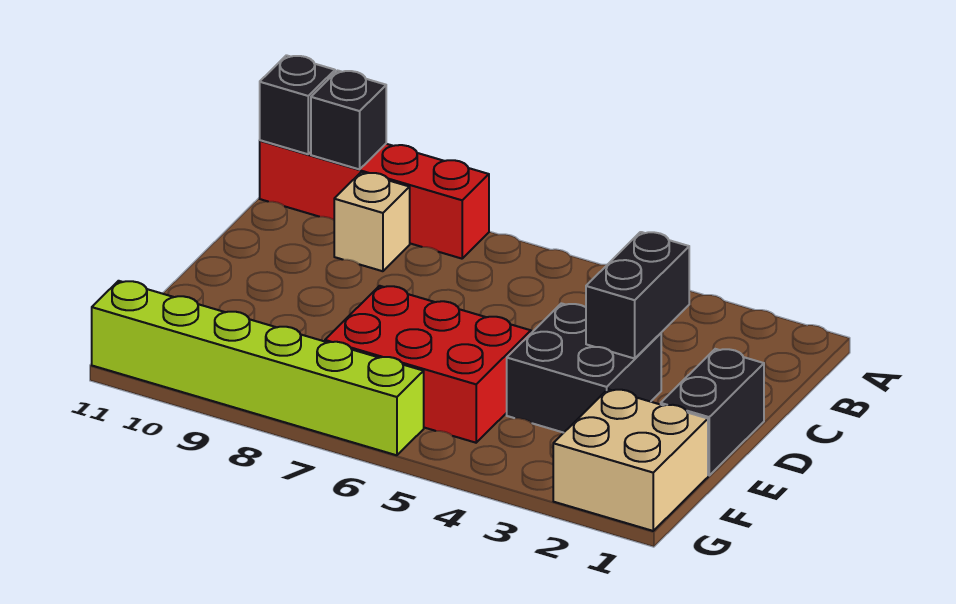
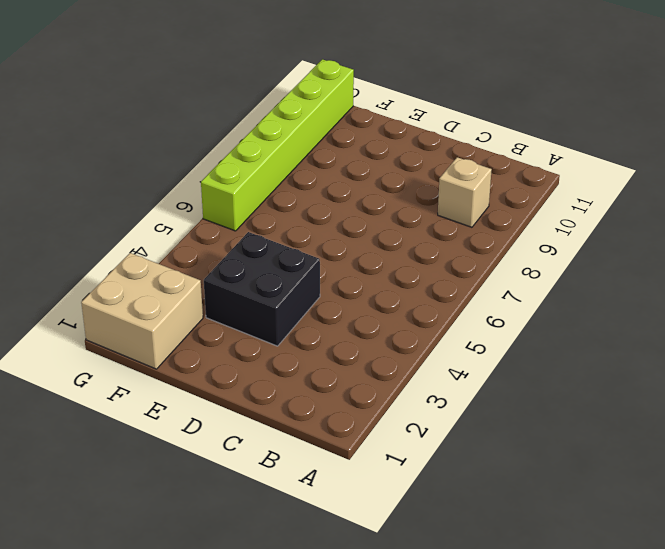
none -> red 1x4 brick [260,140,489,259]
none -> black 1x2 brick [661,349,764,475]

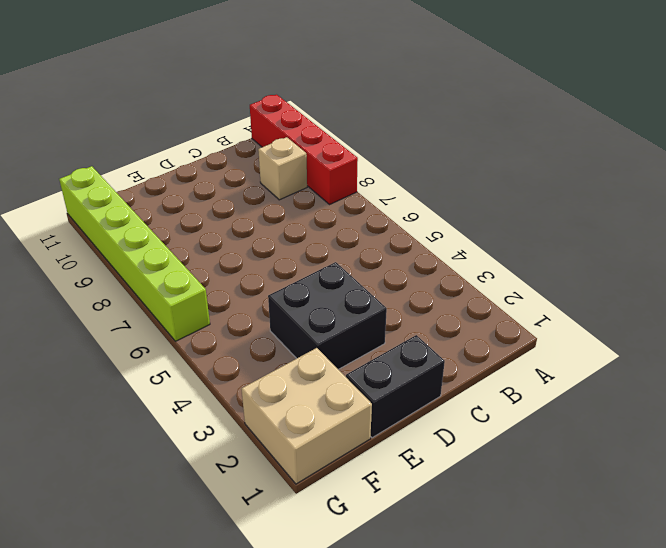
none -> red 2x3 brick [325,286,531,443]
none -> black 1x1 brick [311,71,386,169]

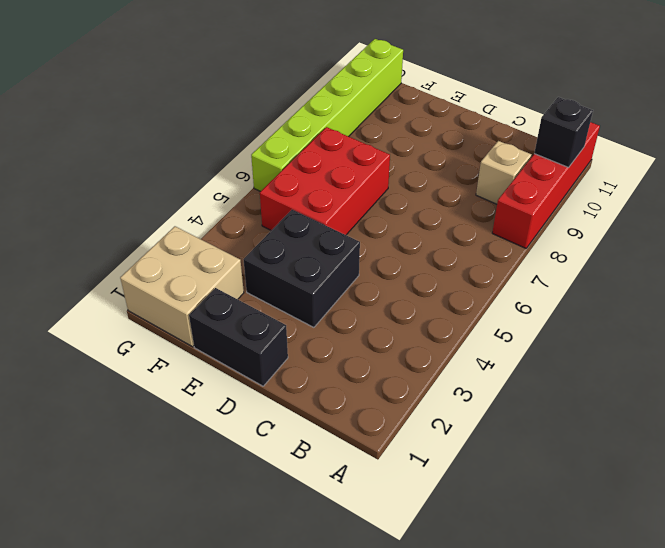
none -> black 1x1 brick [260,55,335,154]
none -> black 1x2 brick [586,232,689,359]

